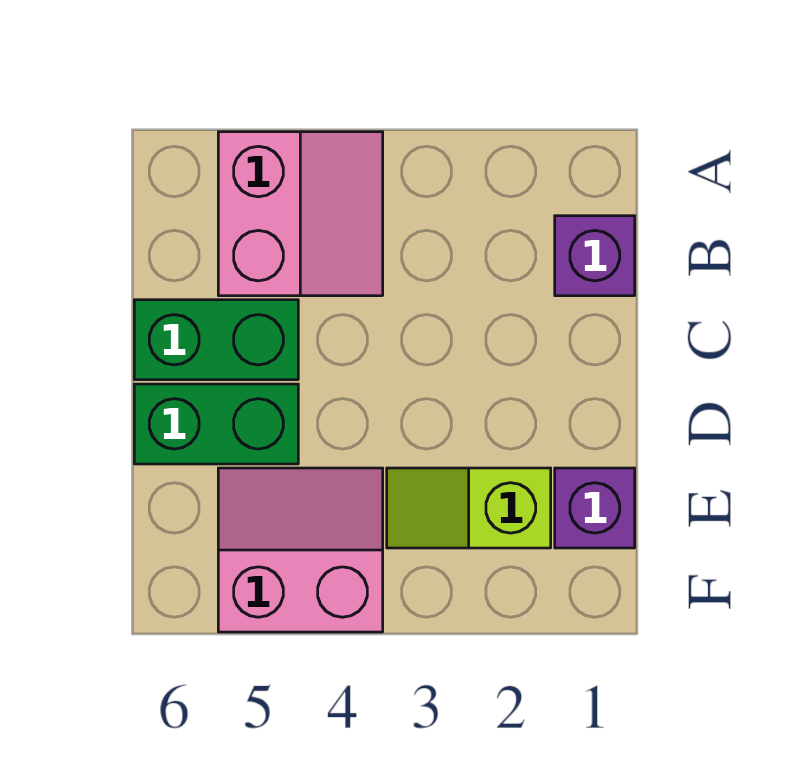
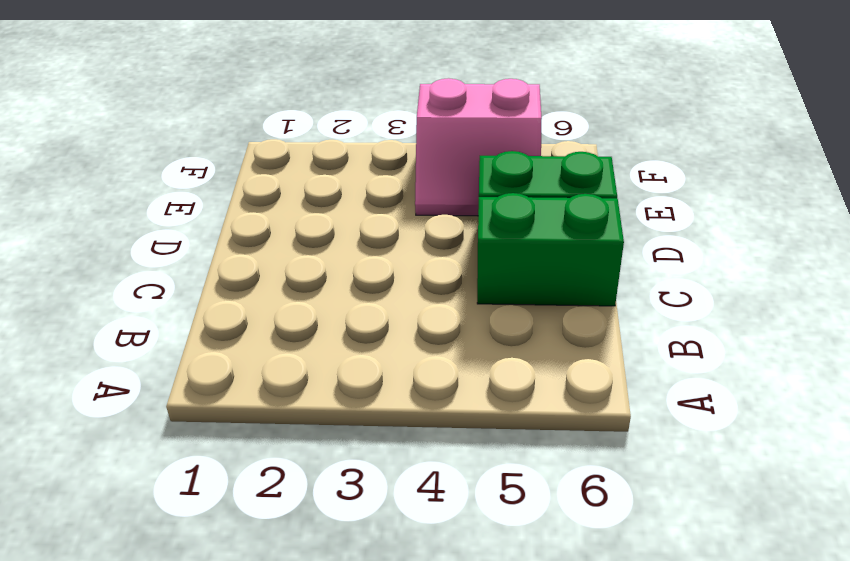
none -> pink 2x2 slope [218,132,383,296]
none -> purple 1x1 brick [555,216,635,296]

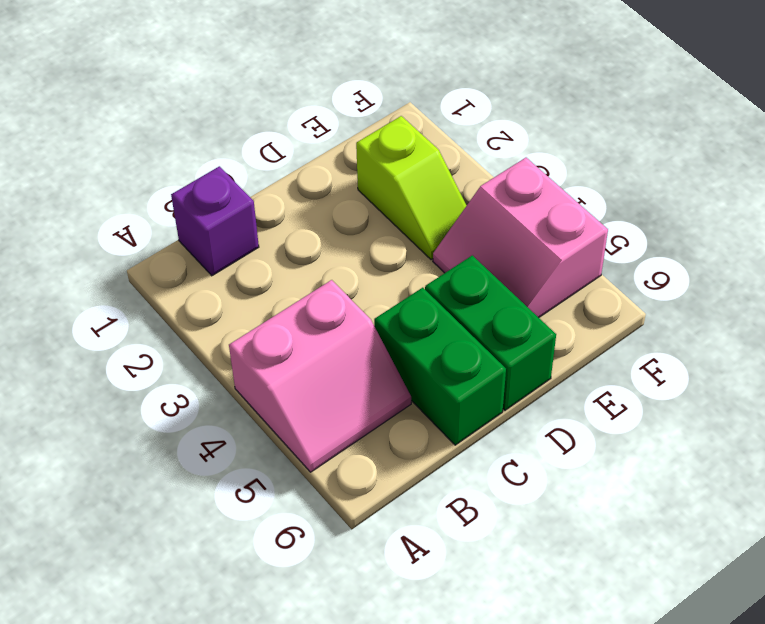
pink 2x2 slope [229,280,411,472] -> pink 2x2 slope turned to [218,132,383,296]
none -> purple 1x1 brick [555,468,635,548]

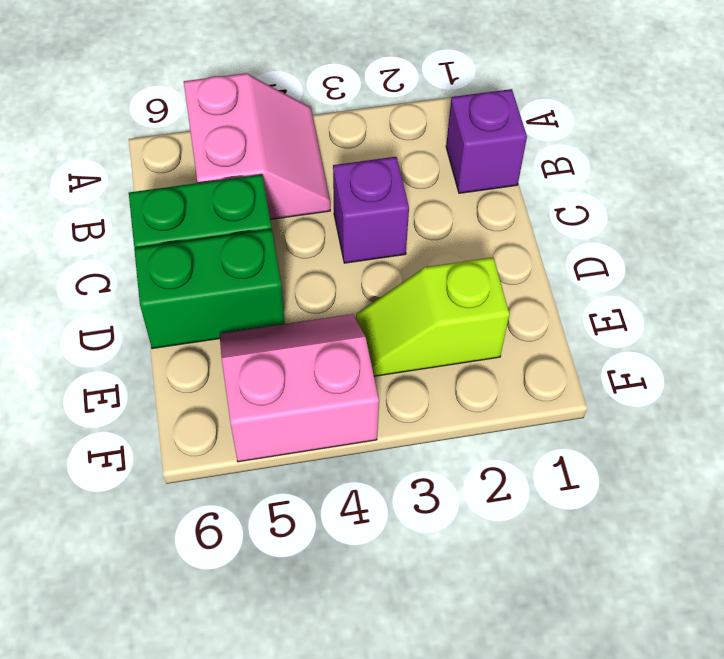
purple 1x1 brick [333,157,409,263] -> purple 1x1 brick moved to [555,468,635,548]

